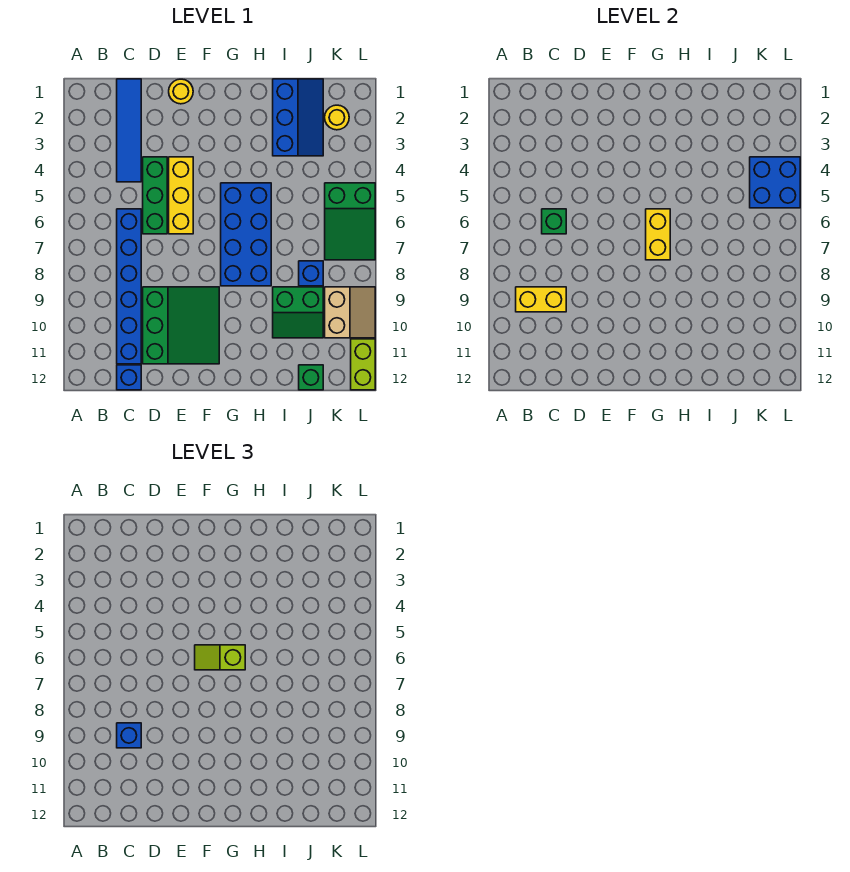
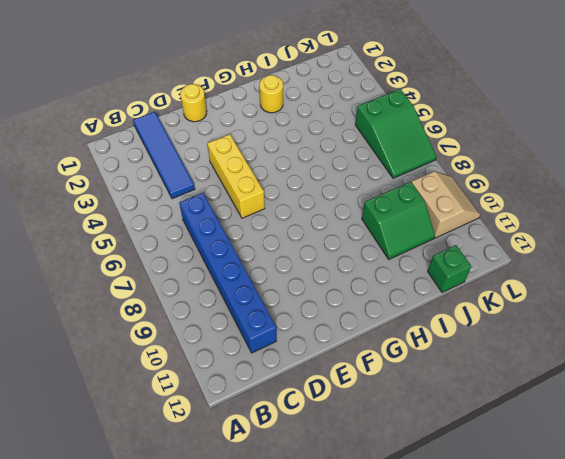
yellow 1x1 round brick [260,75,283,113] -> yellow 1x1 round brick moved to [325,105,349,130]
none -> blue 1x1 brick [117,365,141,390]
none -> green 1x3 brick [143,157,167,234]
none -> green 3x3 slope [143,287,219,364]

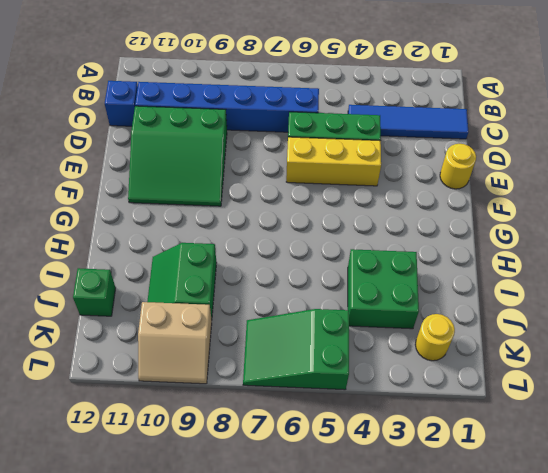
green 2x2 brick [348,249,419,329] -> blue 2x3 slope [273,79,323,156]
none -> blue 2x4 brick [221,183,271,286]
none -> blue 1x1 brick [299,261,323,286]
none -> lime 1x2 brick [351,339,375,390]

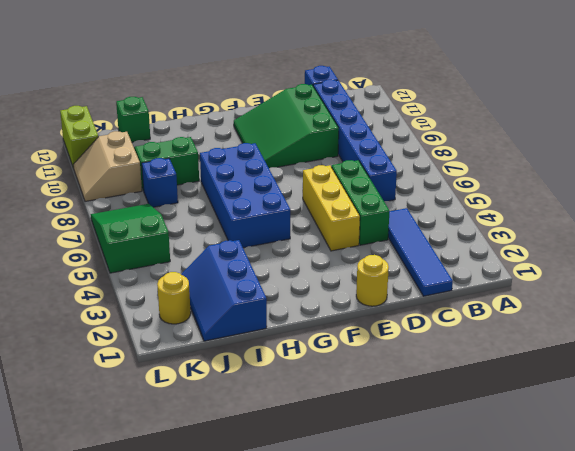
none -> yellow 1x2 brick [516,287,566,312]
none -> green 1x1 brick [542,209,566,234]
none -> yellow 1x2 brick [646,209,670,260]

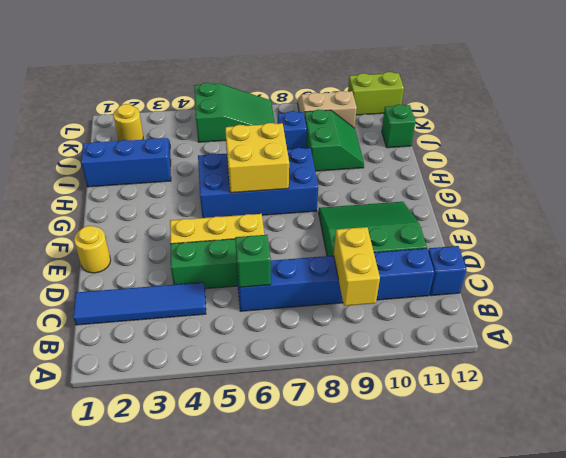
yellow 2x2 brick [225,123,289,193] -> yellow 1x2 brick [646,209,670,260]
none -> blue 2x2 brick [750,157,800,208]
none -> blue 1x1 brick [117,723,141,748]
none -> lime 1x2 slope [195,645,245,670]

